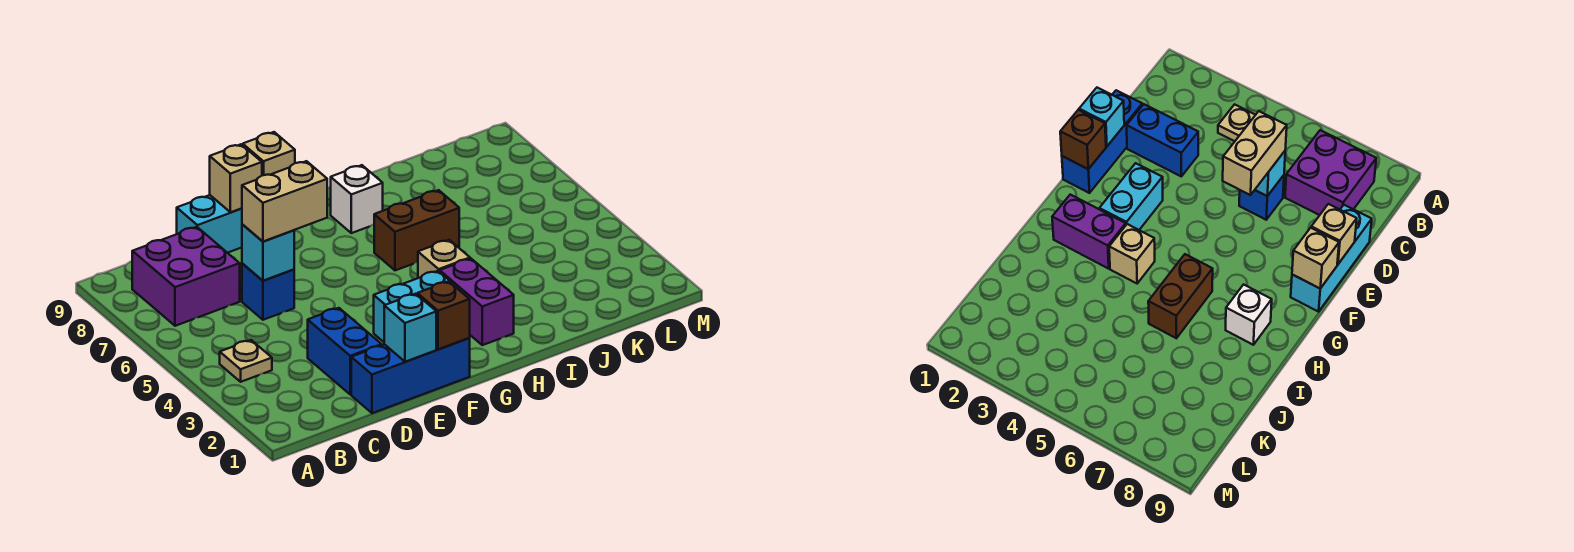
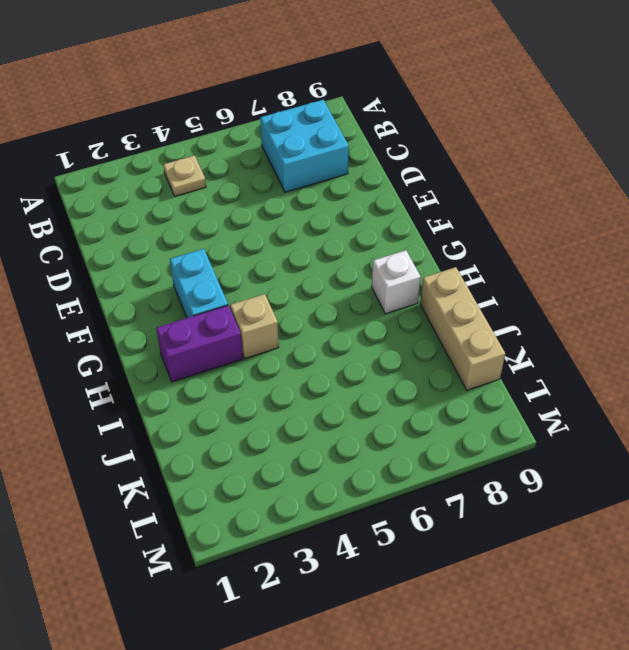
cyan 2x2 brick [260,100,349,192] -> purple 2x2 brick [132,227,240,326]
tan 1x3 brick [420,267,505,390] -> none
none -> blue 1x3 brick [351,338,470,413]
none -> blue 1x2 brick [308,308,382,394]
none -> blue 1x1 brick [242,264,294,320]

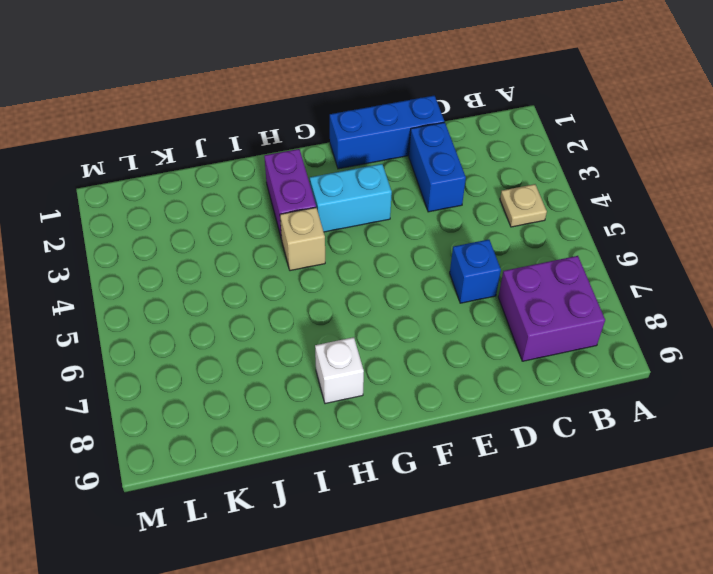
none -> cyan 1x3 brick [177,195,242,253]
none -> brown 1x2 brick [374,190,459,270]
none -> cyan 1x1 brick [242,225,294,281]

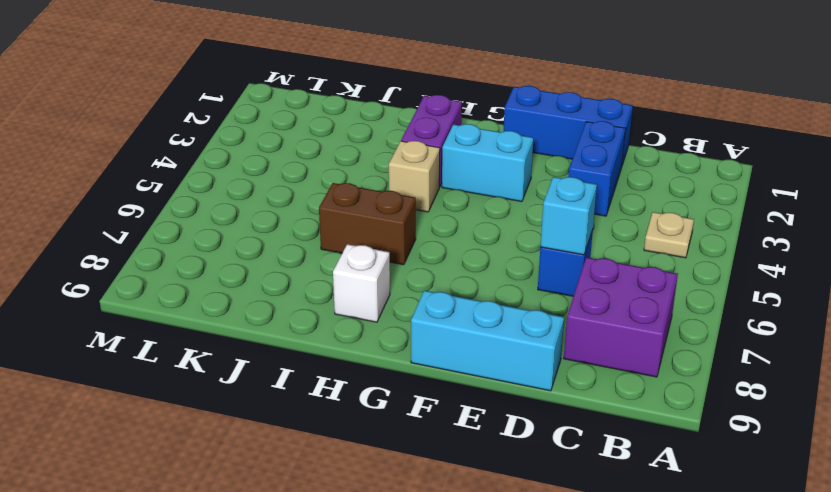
none -> cyan 1x1 brick [384,294,436,362]
none -> tan 1x1 brick [210,144,262,212]
none -> brown 1x1 brick [417,281,470,350]

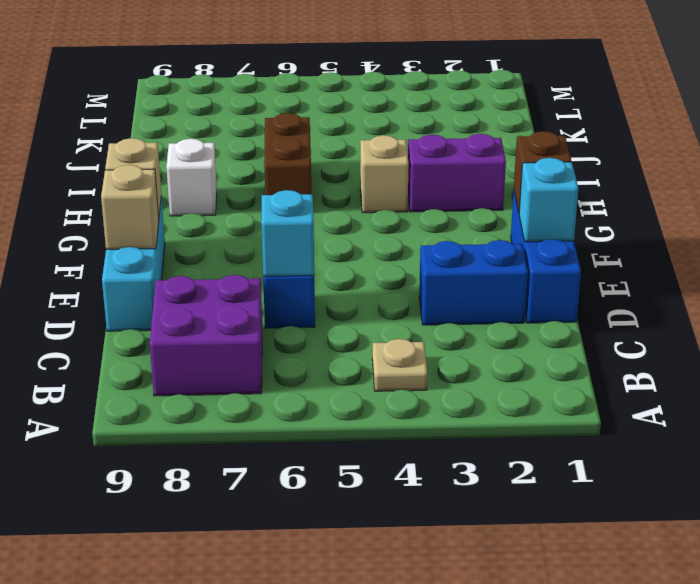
none -> cyan 1x2 brick [374,271,459,342]
none -> tan 1x2 brick [242,161,327,241]

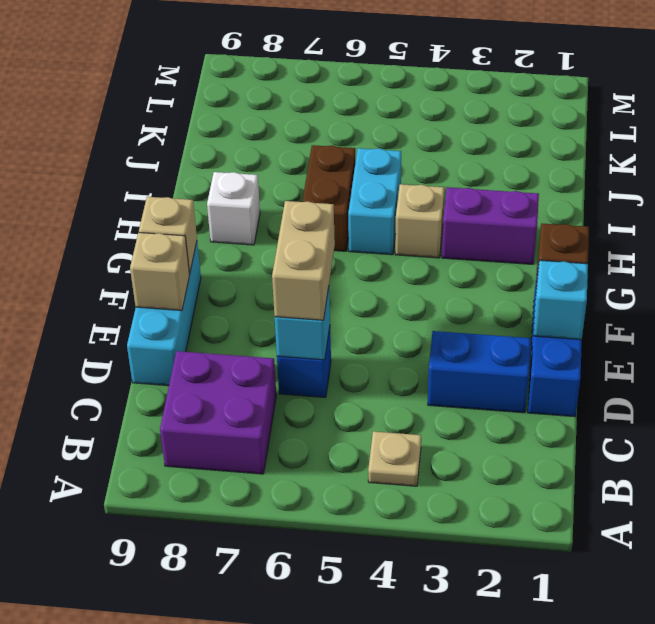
cyan 1x2 brick [348,148,401,255] -> cyan 1x2 brick moved to [374,271,459,342]

